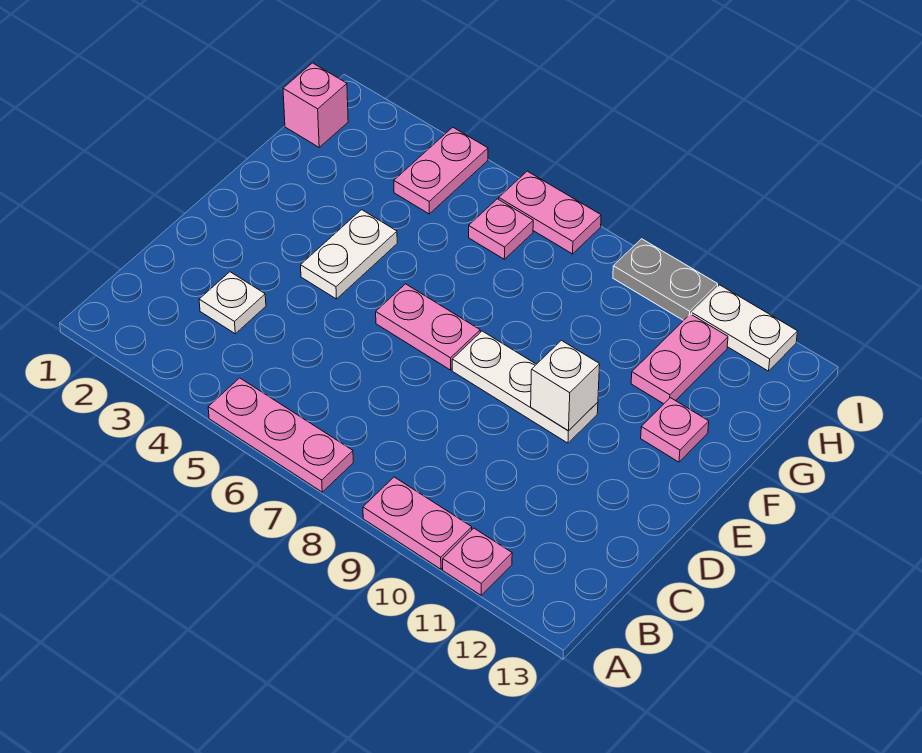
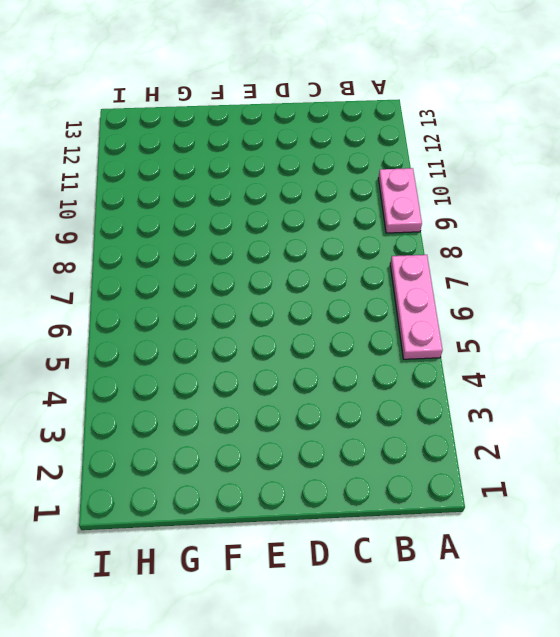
none -> pink 1x1 plate [443,528,512,595]
none -> white 1x1 plate [199,272,266,334]
none -> white 1x2 plate [301,210,397,299]

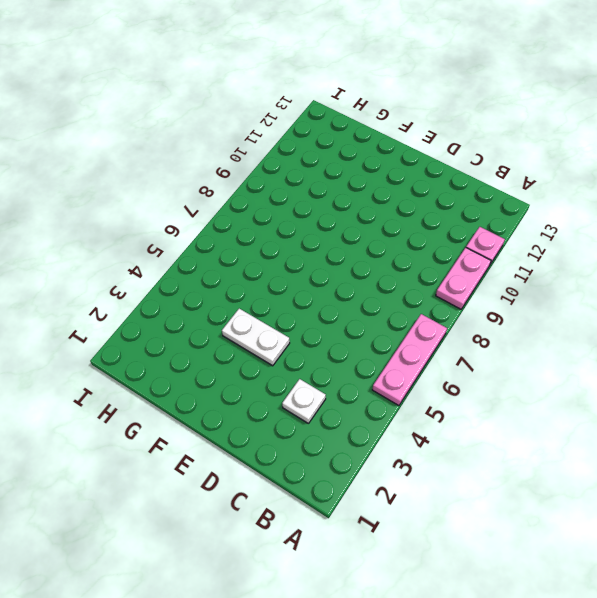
none -> pink 1x2 plate [376,284,480,370]
none -> white 1x3 plate [452,331,598,443]
none -> pink 1x1 plate [641,398,709,462]

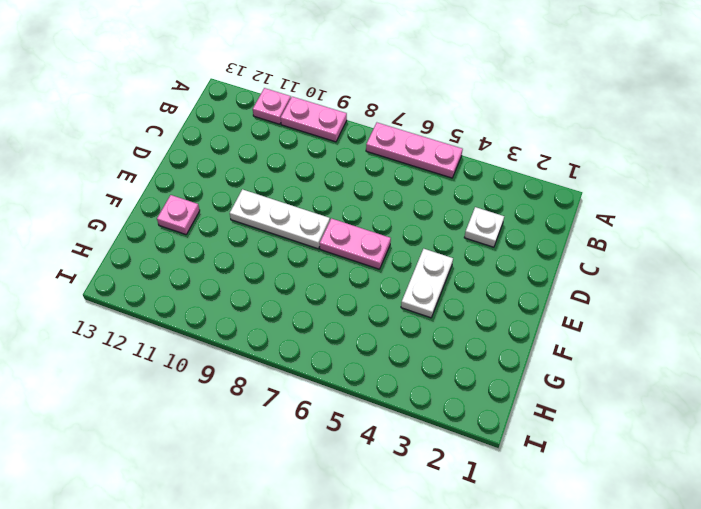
none -> pink 1x2 plate [631,314,728,404]
none -> pink 1x1 brick [283,63,348,147]
none -> pink 1x2 plate [394,127,488,214]

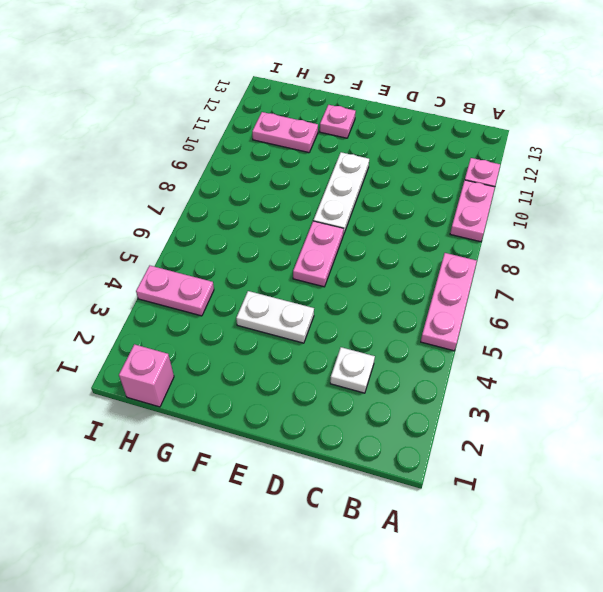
none -> pink 1x1 plate [469,199,533,259]
none -> pink 1x2 plate [499,171,601,254]
none -> grey 1x2 plate [613,239,718,320]

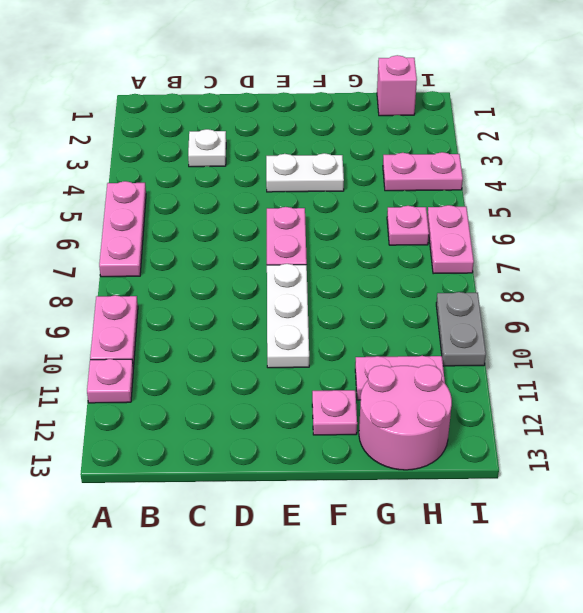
pink 2x2 round brick [359,365,452,470] -> none
none -> white 1x2 plate [692,285,797,371]
none -> white 1x1 brick [531,340,600,431]

